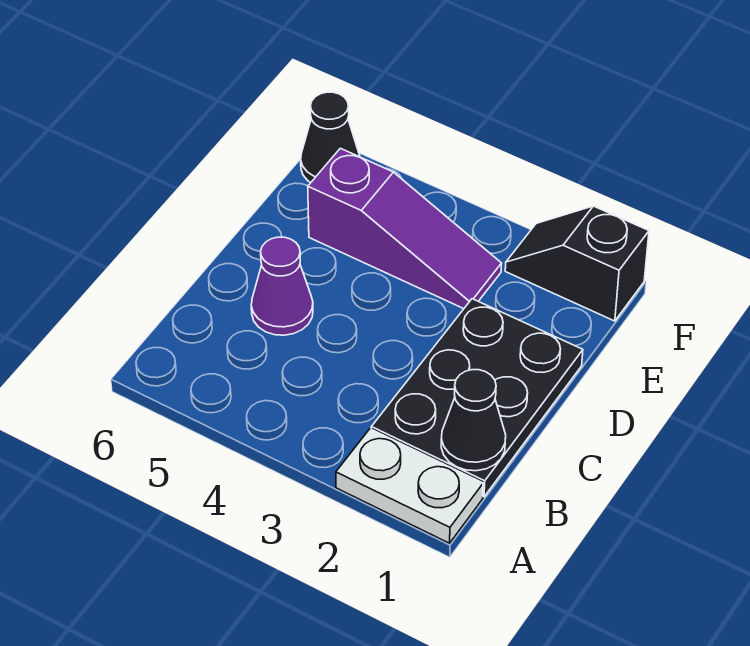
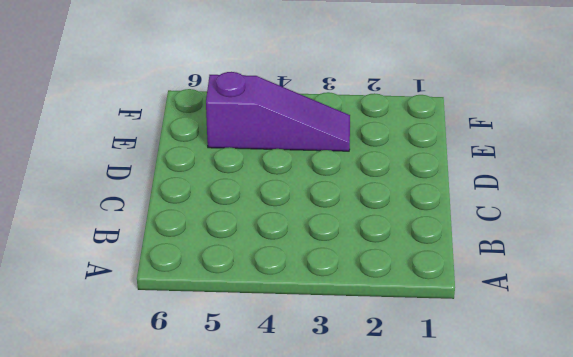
none -> white 1x2 plate [336,429,483,543]
none -> black 2x3 plate [371,299,583,497]

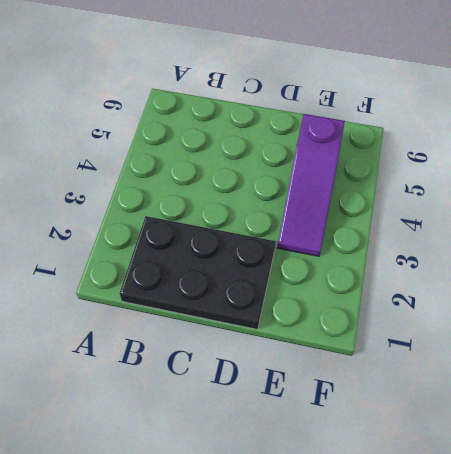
none -> white 1x2 plate [336,429,483,543]
none -> purple 1x1 cone [251,237,313,335]

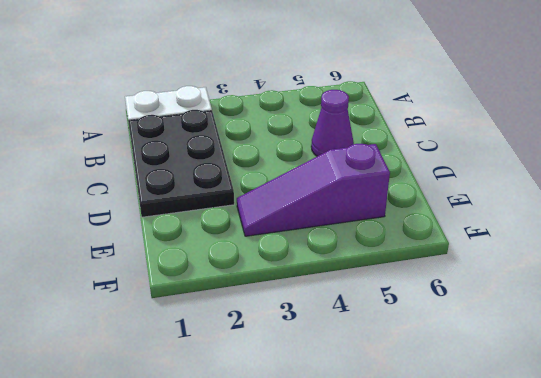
none -> black 1x2 slope [505,206,649,321]
none -> black 1x1 cone [301,92,360,182]

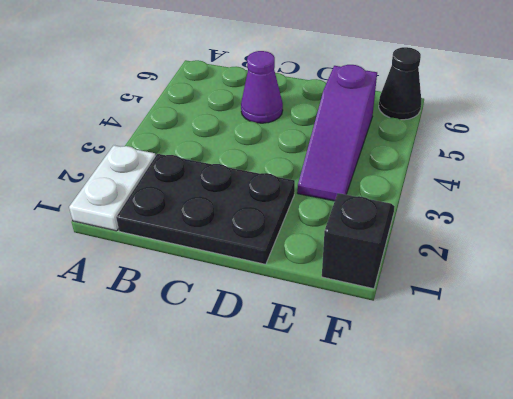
none -> black 1x1 cone [441,370,506,471]

